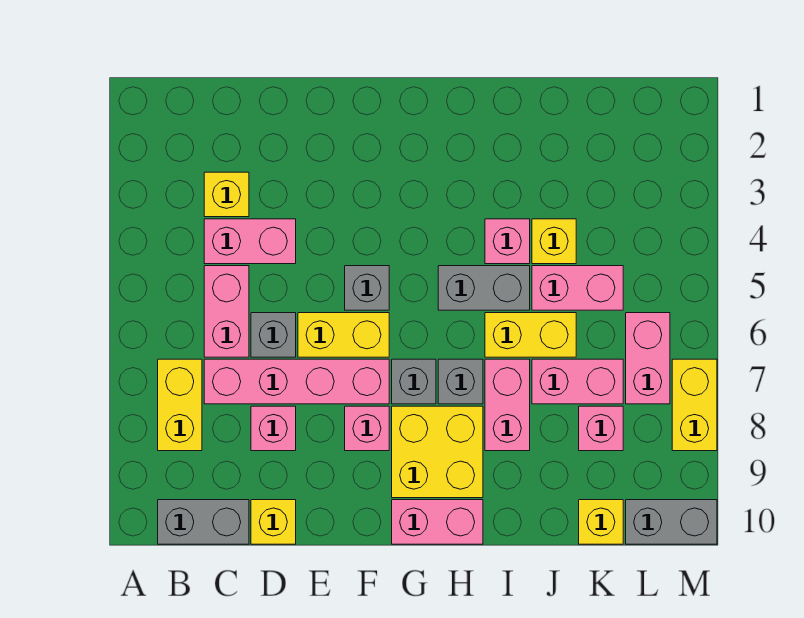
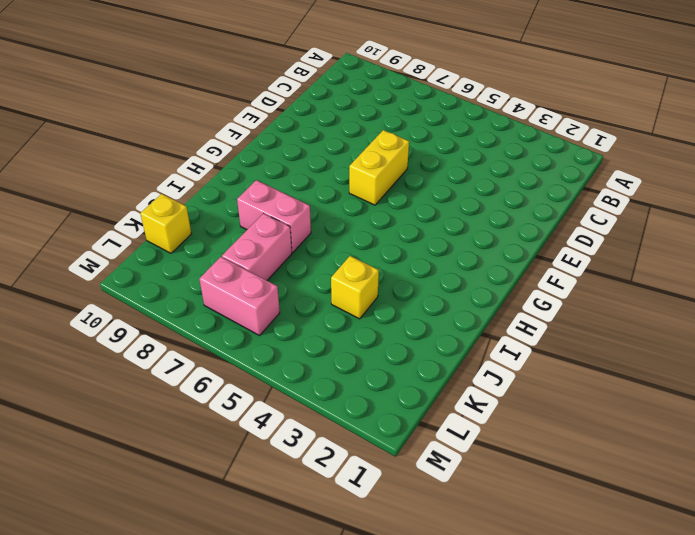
none -> yellow 1x2 brick [158,359,202,451]
none -> grey 1x2 brick [158,500,249,544]
none -> yellow 1x1 brick [204,172,249,217]

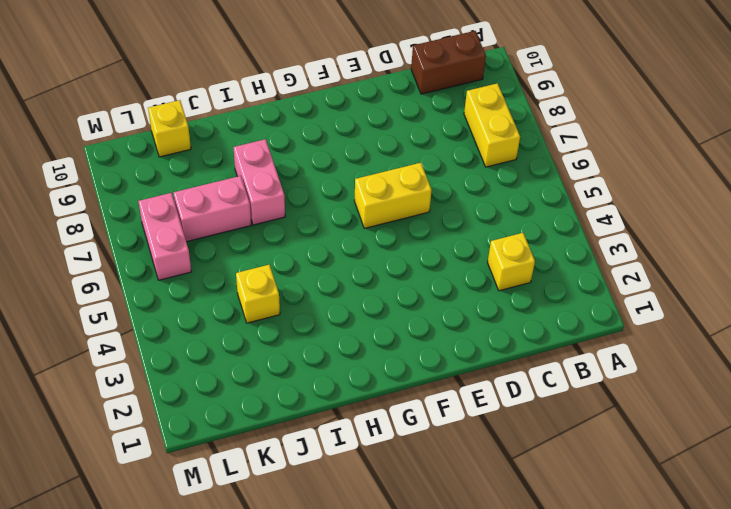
brown 1x2 brick [411,31,486,94] -> grey 1x2 brick [158,500,249,544]
none -> pink 1x2 brick [204,219,296,264]
none -> pink 1x2 brick [204,266,249,357]
none -> pink 1x4 brick [204,359,389,404]

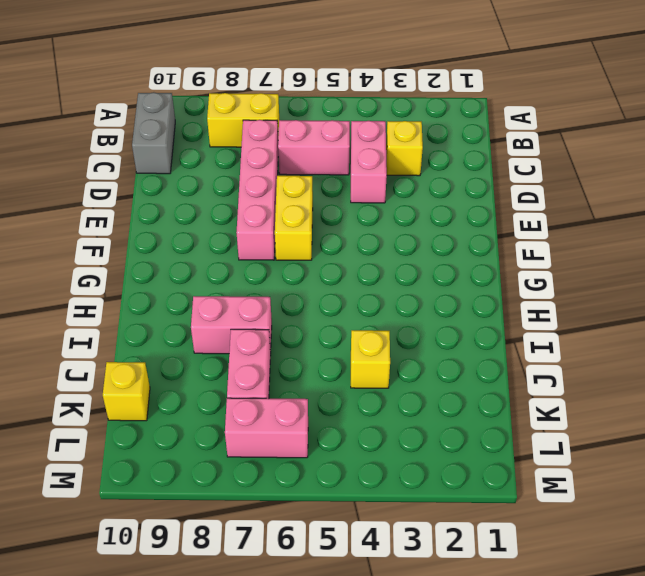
none -> grey 1x1 brick [251,313,296,357]
none -> pink 1x1 brick [251,406,296,451]
none -> yellow 1x1 brick [251,500,296,544]

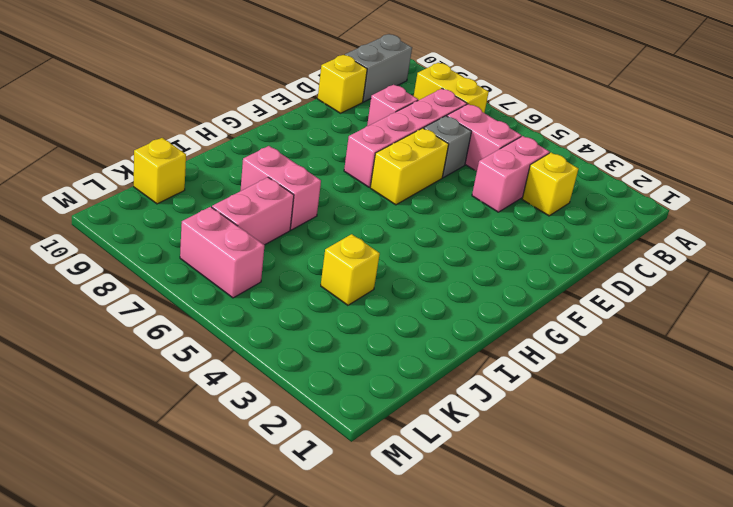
none -> grey 1x1 brick [345,266,389,310]
none -> pink 1x1 brick [345,406,389,451]
none -> grey 1x1 brick [392,359,436,404]

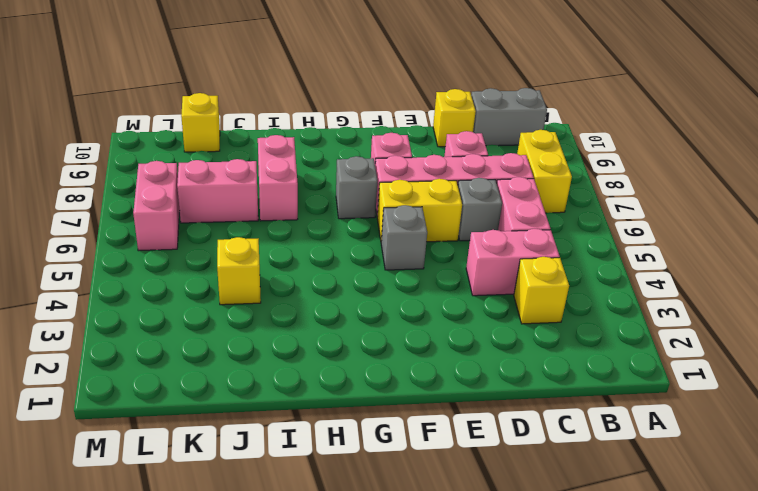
none -> yellow 2x2 brick [392,406,483,498]
none -> pink 1x2 brick [392,500,483,544]
none -> grey 1x2 brick [438,266,530,310]

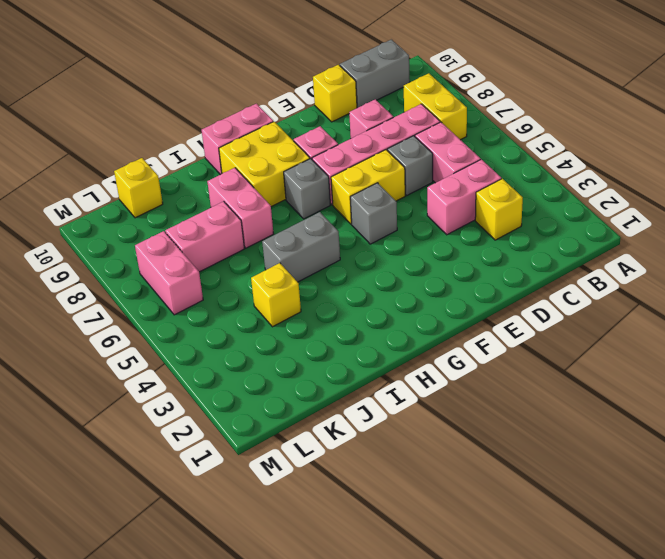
none -> grey 1x1 brick [438,359,483,404]
none -> pink 1x1 brick [485,219,530,264]
none -> yellow 1x2 brick [485,313,576,357]

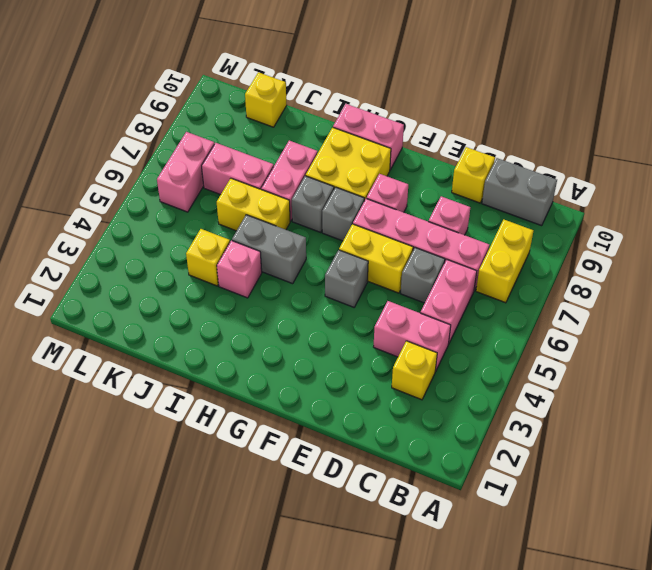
none -> pink 1x2 brick [532,266,623,310]
none -> pink 1x1 brick [579,406,623,451]
none -> grey 1x2 brick [626,500,717,544]

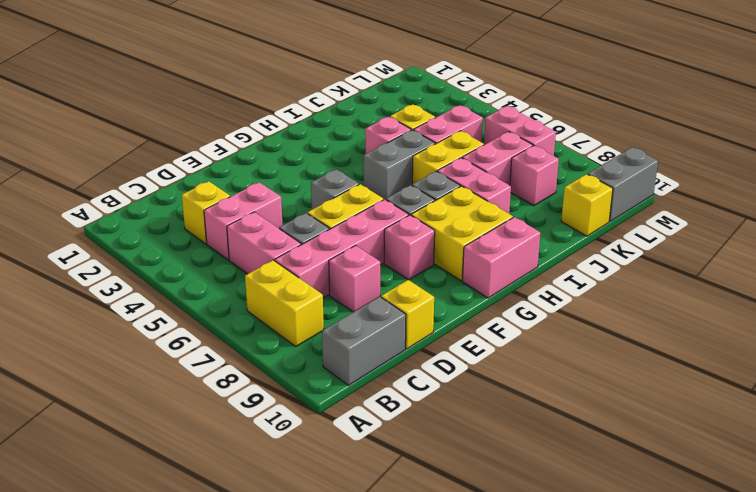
none -> yellow 1x2 brick [672,359,717,451]

